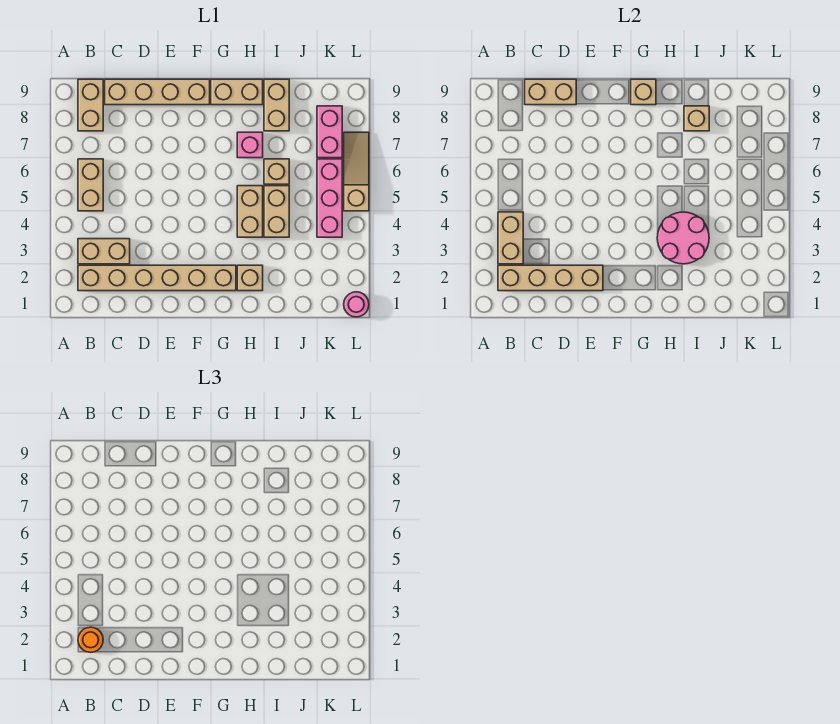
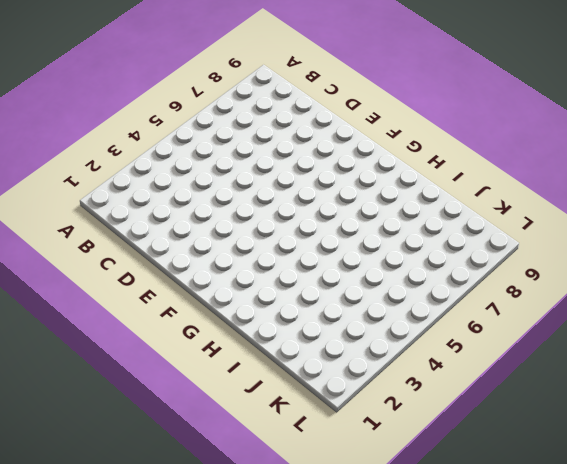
none -> tan 1x6 brick [78,265,236,291]
none -> tan 1x2 brick [78,239,130,264]
none -> tan 1x2 brick [78,159,103,211]

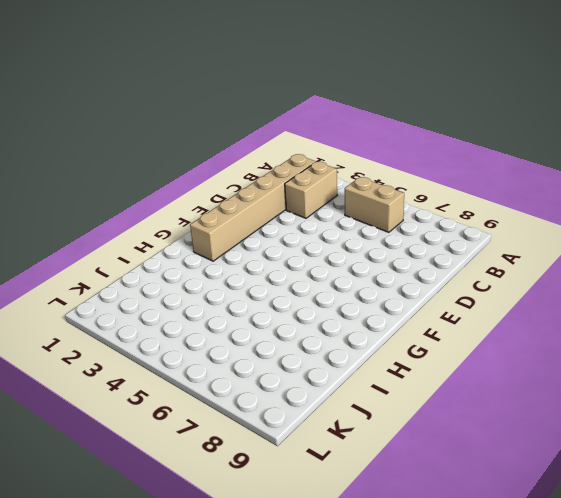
none -> tan 1x2 brick [78,79,103,131]
none -> tan 1x4 brick [105,79,210,105]
none -> tan 1x2 brick [211,79,263,105]

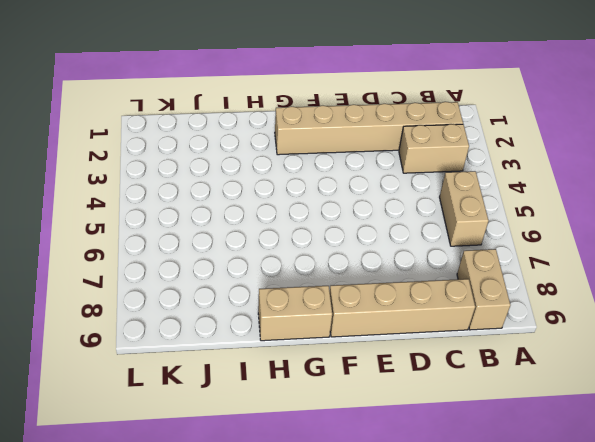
none -> tan 1x1 brick [237,265,263,291]
none -> tan 1x2 brick [237,186,263,237]
none -> pink 1x1 brick [237,132,263,158]

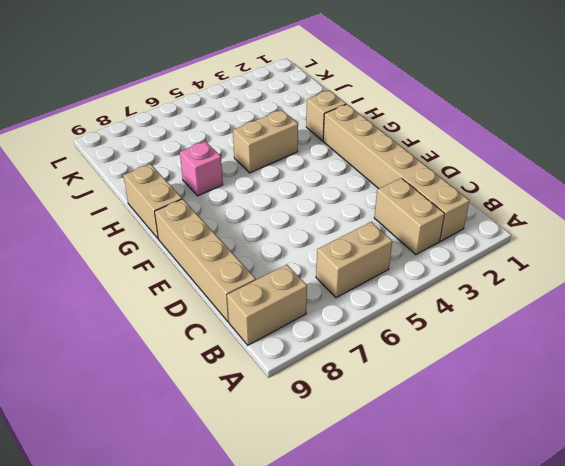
none -> tan 1x2 brick [264,186,289,237]
none -> tan 1x1 brick [264,159,289,184]
none -> tan 1x2 brick [264,79,289,131]

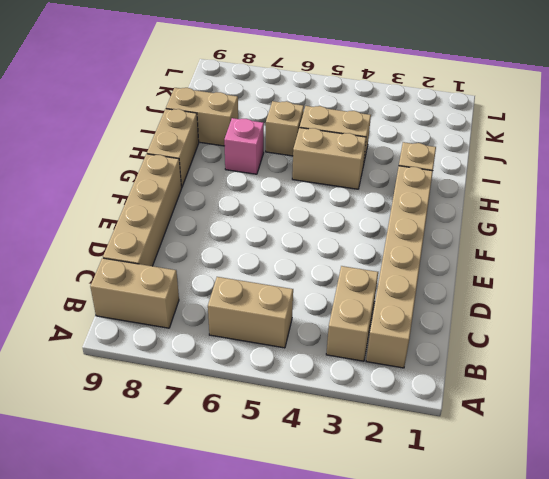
none -> pink 1x3 brick [317,159,342,237]
none -> pink 1x2 brick [317,106,342,158]
none -> pink 1x1 round brick [344,292,369,317]

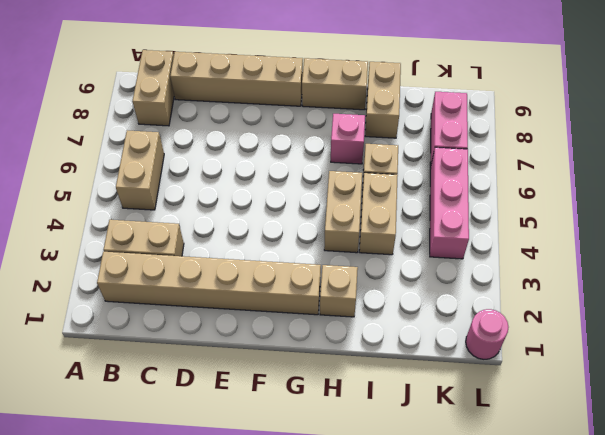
none -> tan 1x3 slope [344,132,369,211]
none -> tan 1x4 brick [498,265,603,291]
none -> tan 1x2 brick [498,212,523,264]

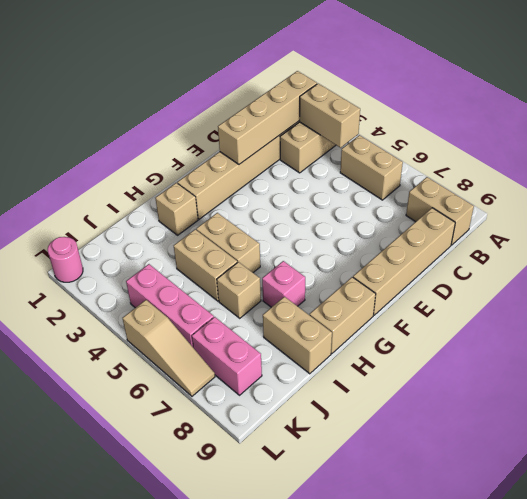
none -> tan 1x2 brick [525,79,576,105]
none -> tan 1x1 brick [631,79,656,105]
none -> pink 2x2 round brick [657,212,709,264]

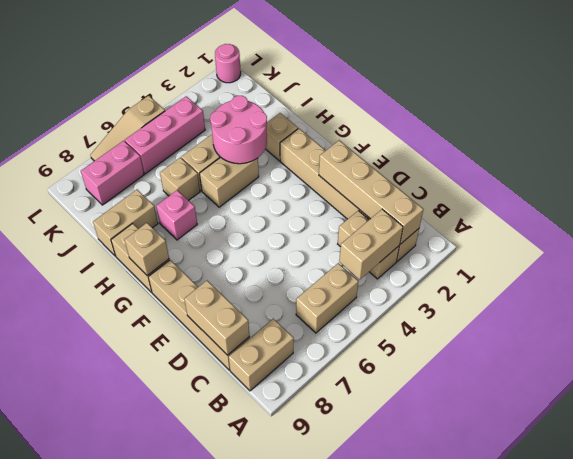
none -> tan 1x1 brick [684,106,709,131]
none -> orange 1x1 round brick [78,627,103,652]

